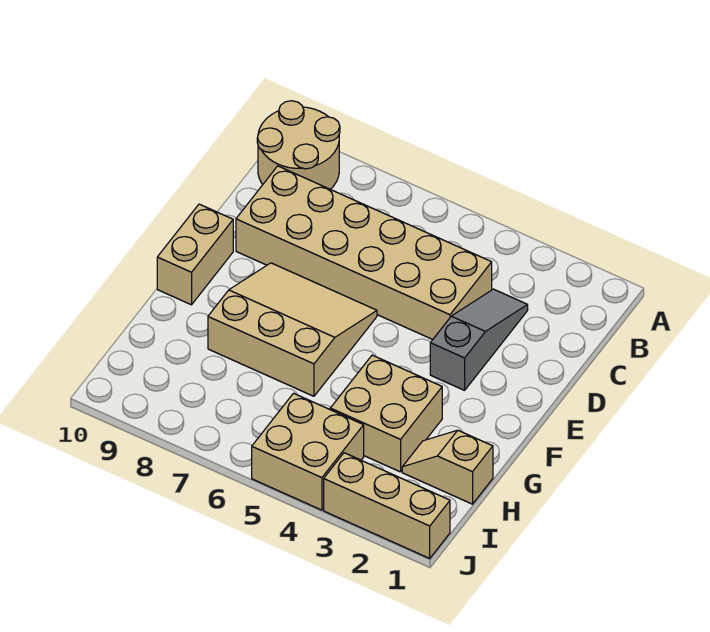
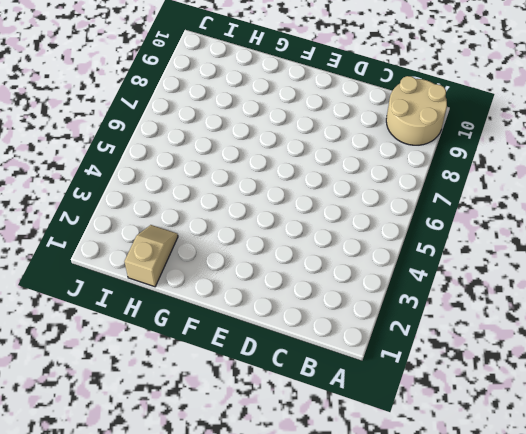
none -> grey 1x3 slope [430,289,528,390]
none -> tan 2x6 brick [236,166,492,340]

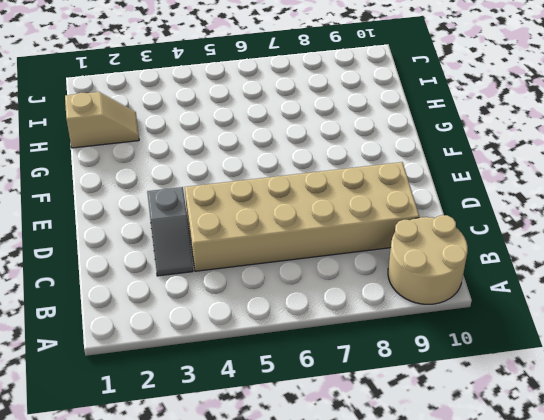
grey 1x2 slope [147,187,193,276] -> grey 1x3 slope [430,289,528,390]
none -> tan 3x3 slope [208,263,377,396]
none -> tan 1x2 brick [157,204,233,305]

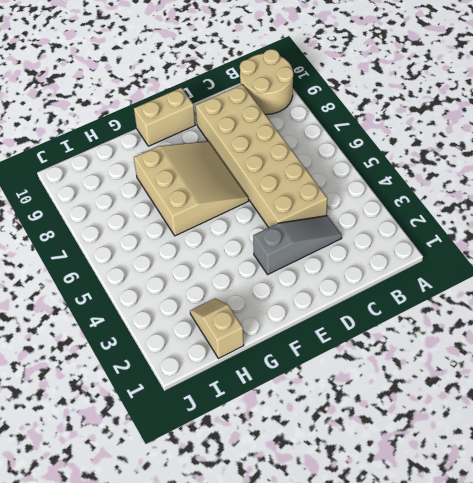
none -> tan 2x2 brick [330,355,442,472]
none -> tan 2x2 brick [252,393,364,510]

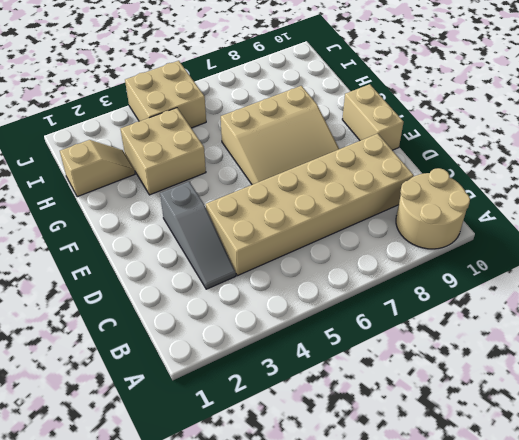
none -> tan 1x3 brick [324,453,450,558]

